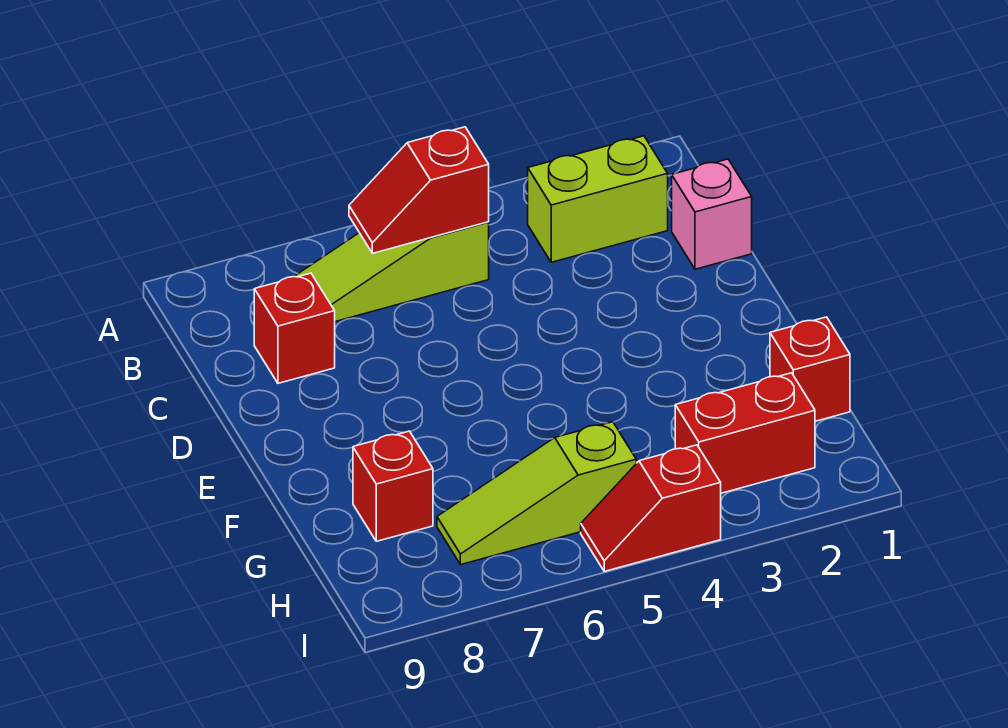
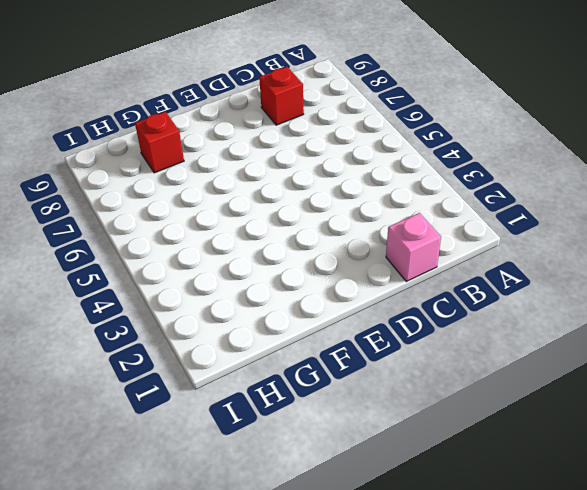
none -> lime 1x2 brick [528,136,668,262]
none -> lime 1x3 slope [294,222,489,322]

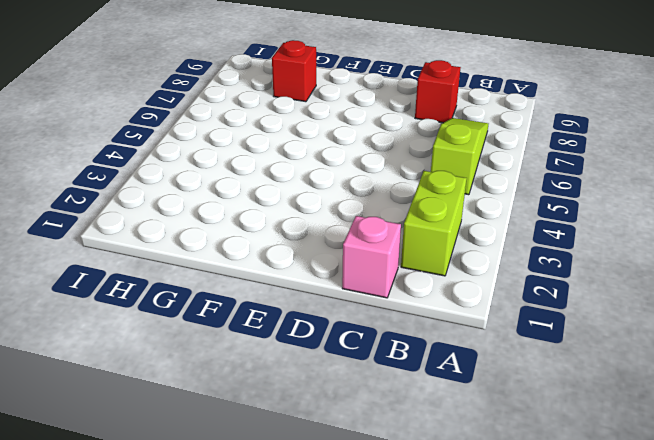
none -> red 1x1 brick [770,317,850,421]
none -> red 1x2 brick [675,373,815,493]

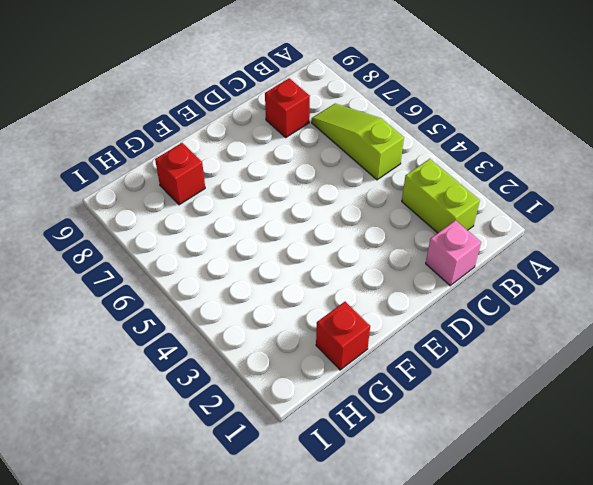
none -> red 1x2 brick [675,373,815,493]
none -> lime 1x3 slope [437,422,636,565]

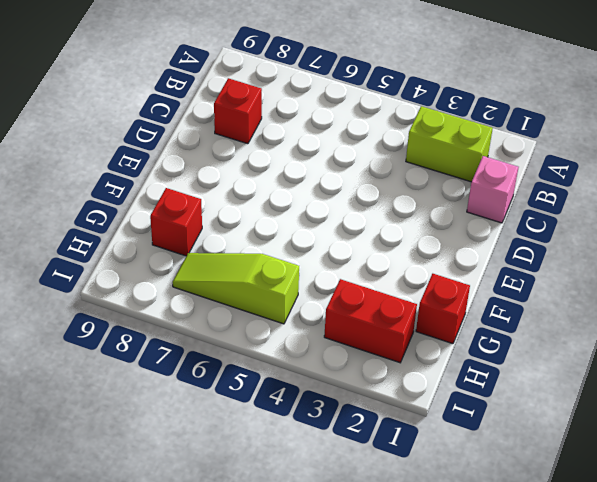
none -> lime 1x3 slope [294,222,489,322]
none -> red 1x2 slope [581,445,721,571]

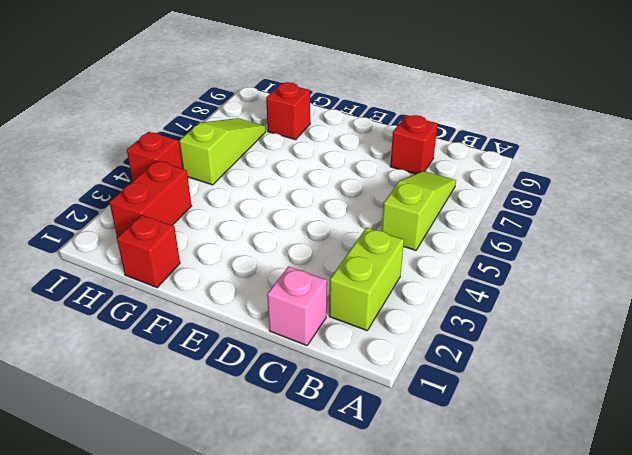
none -> red 1x2 slope [349,127,489,253]

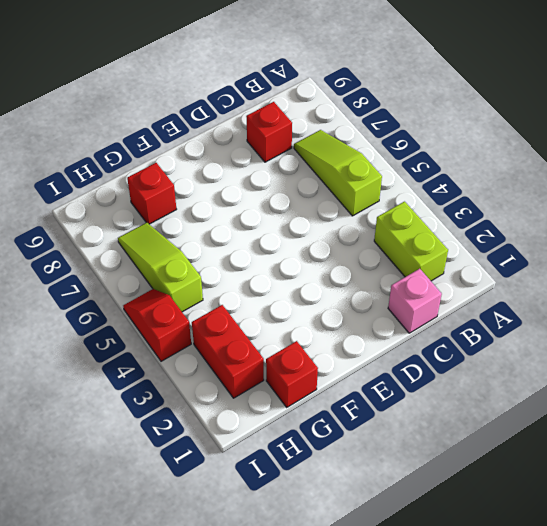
none -> red 1x2 slope [349,127,489,253]

